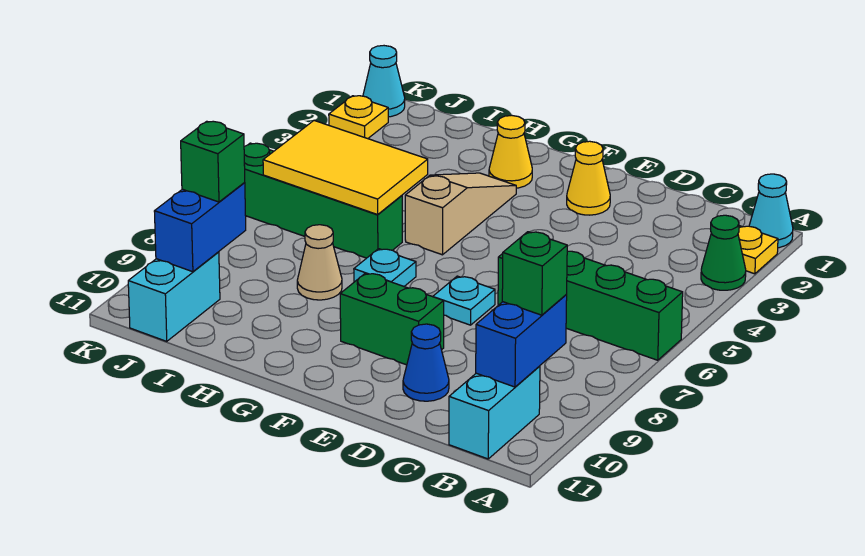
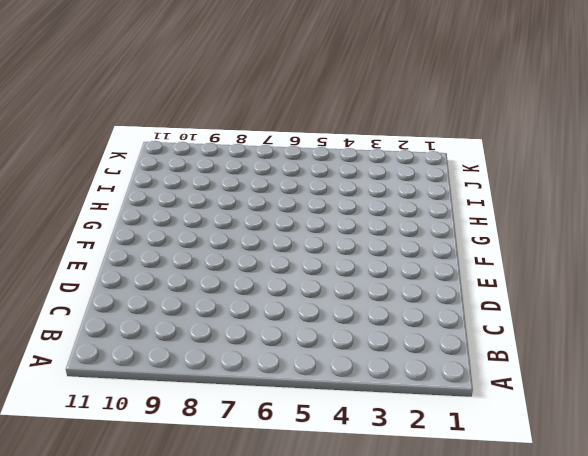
none -> cyan 1x1 cone [749,174,793,248]
none -> yellow 1x1 plate [738,226,778,274]
none -> green 1x1 cone [701,215,746,290]

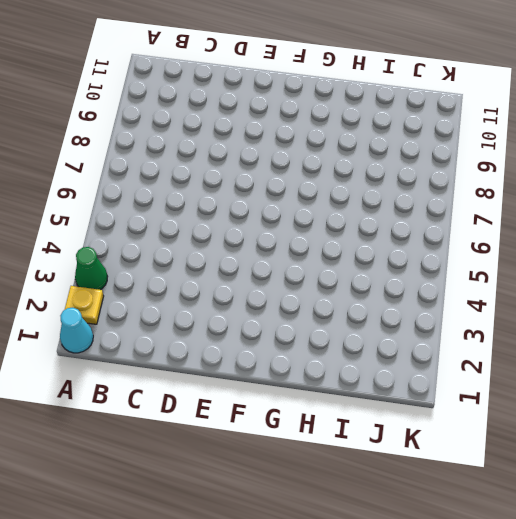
none -> green 1x4 brick [498,251,683,360]
none -> cyan 1x2 brick [449,366,540,459]
none -> blue 1x1 cone [403,324,449,401]

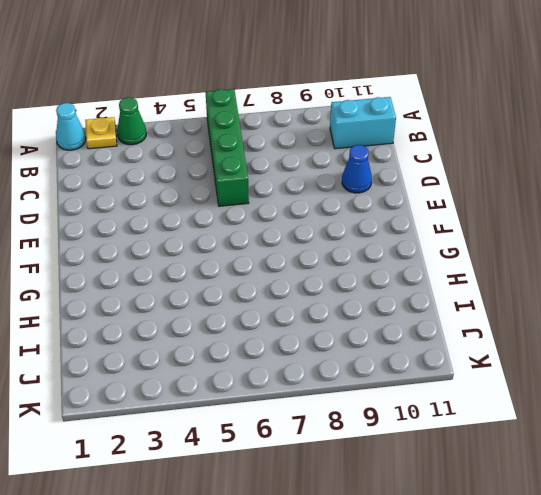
none -> yellow 1x1 cone [567,141,610,215]
none -> cyan 1x1 plate [433,276,495,325]
none -> green 1x2 brick [340,273,444,365]

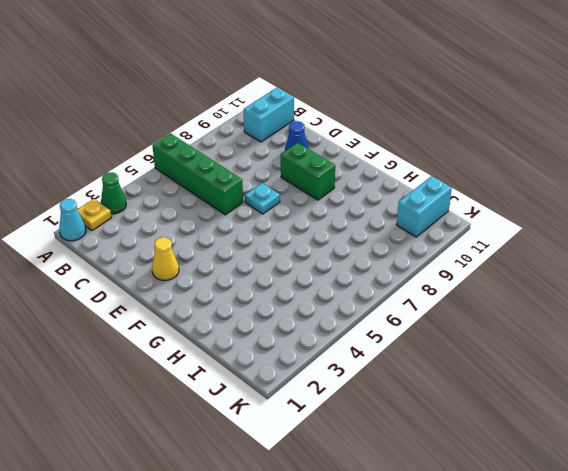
none -> yellow 1x1 cone [489,115,532,188]
none -> tan 1x3 slope [405,173,516,255]
none -> cyan 1x1 plate [354,249,416,286]

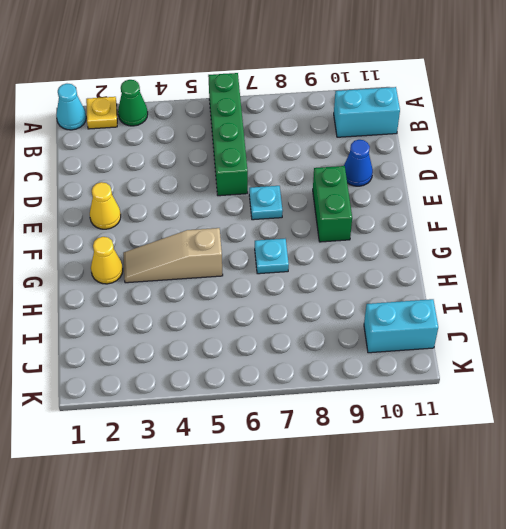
none -> green 1x4 brick [244,143,402,258]
none -> tan 1x1 cone [297,225,342,300]
none -> cyan 1x1 cone [363,46,405,117]

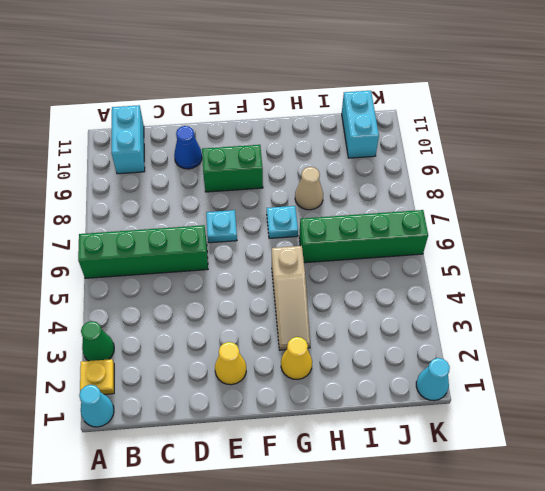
none -> yellow 1x1 plate [329,96,388,139]
none -> blue 1x2 brick [476,295,567,387]
none -> yellow 2x3 tile [263,121,428,214]

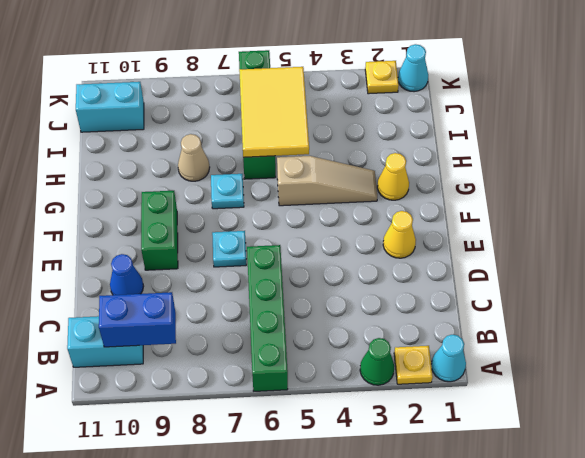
none -> blue 1x2 brick [154,183,246,272]
none -> green 1x1 brick [502,232,567,315]
none -> green 1x1 brick [181,121,245,202]

